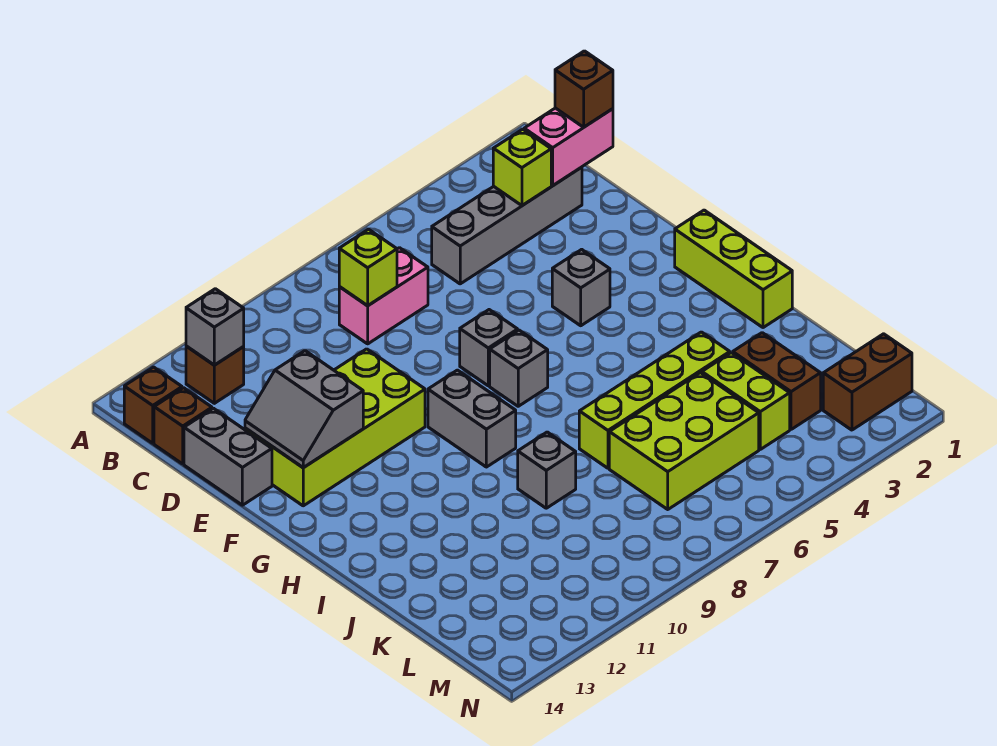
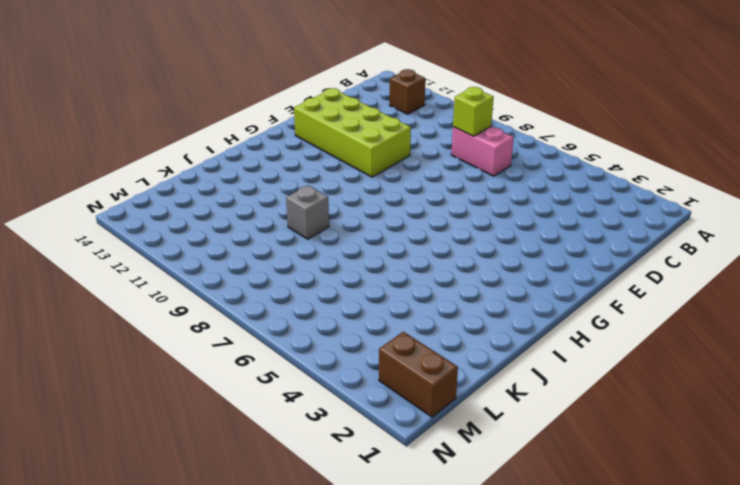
none -> brown 1x1 brick [124,367,182,443]
none -> grey 1x4 brick [432,167,582,284]
none -> brown 1x1 brick [154,388,212,464]

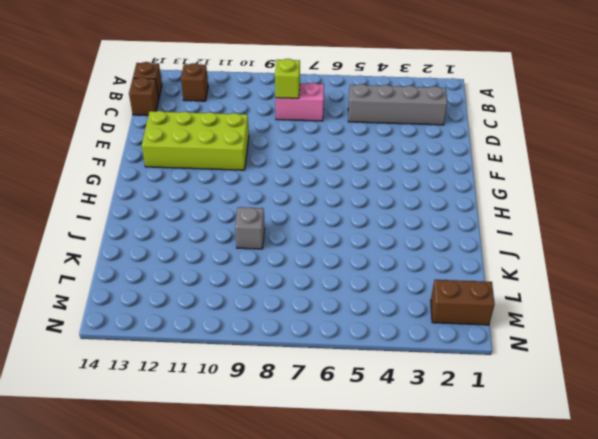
none -> grey 1x2 brick [184,408,272,505]
none -> grey 1x1 brick [552,249,610,326]
none -> grey 1x1 brick [460,310,518,386]

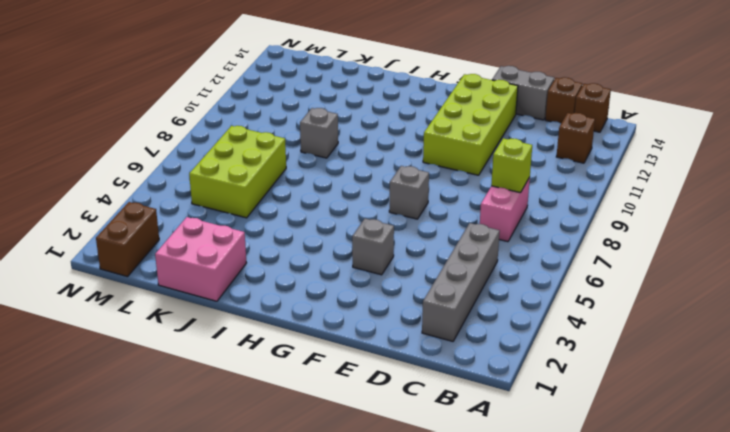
pink 2x2 brick [155,217,246,301] -> none
none -> lime 1x3 brick [675,210,792,328]
none -> grey 1x1 brick [490,330,548,406]
none -> grey 1x2 brick [428,370,516,467]

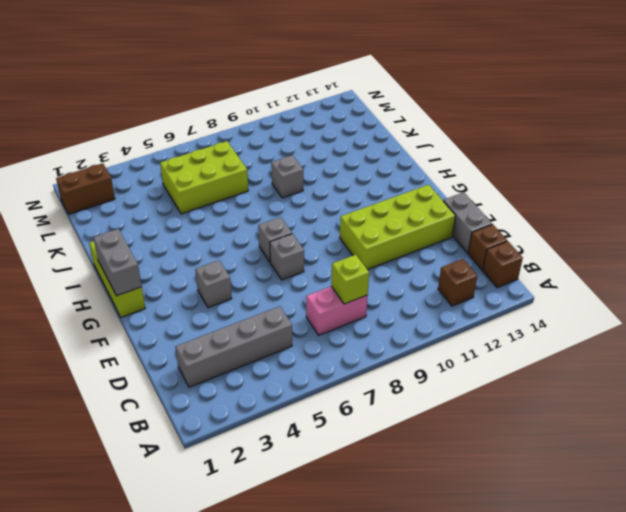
grey 1x2 brick [93,229,142,296] -> grey 1x2 brick moved to [428,370,516,467]
none -> lime 1x4 brick [579,332,730,468]
none -> brown 1x2 brick [733,333,821,429]
none -> lime 1x2 brick [702,353,790,449]

